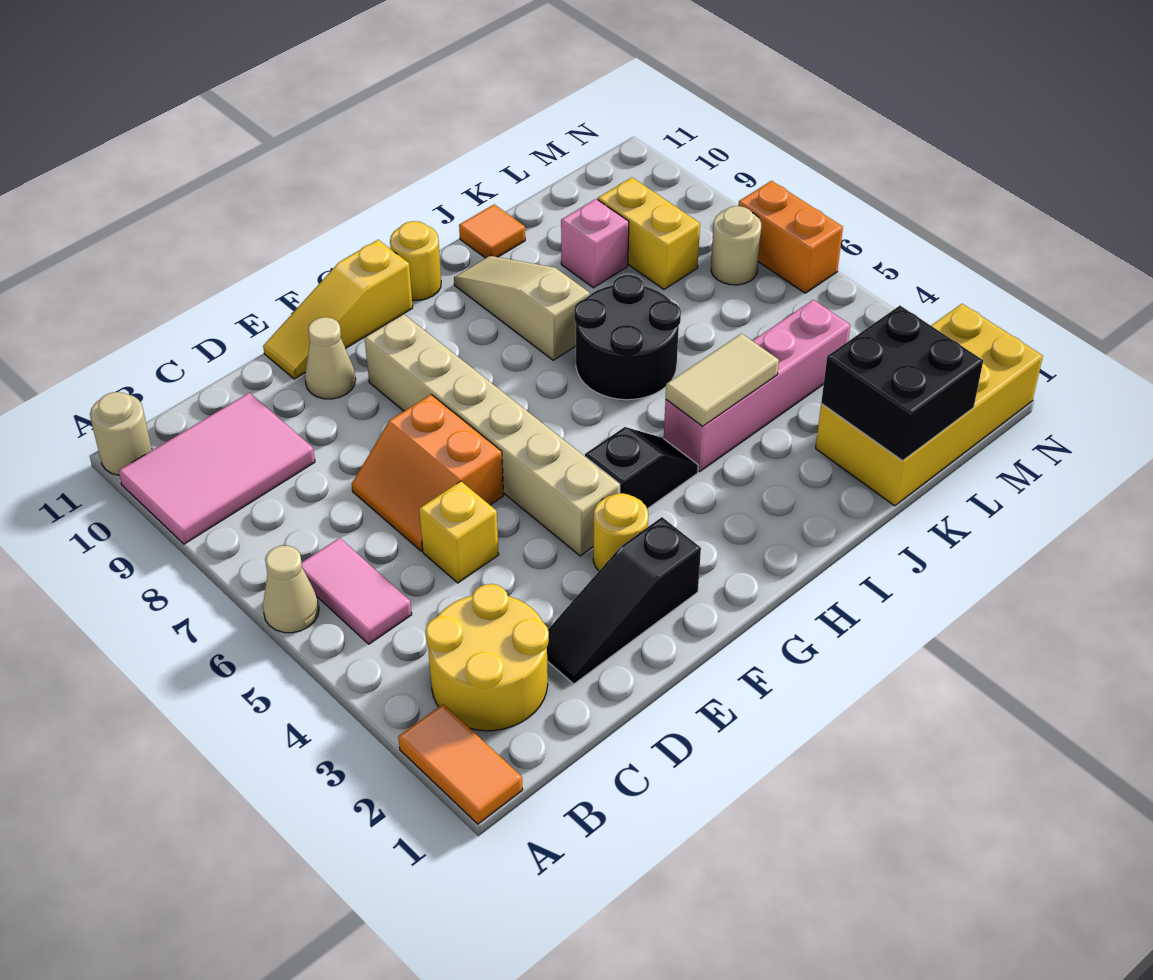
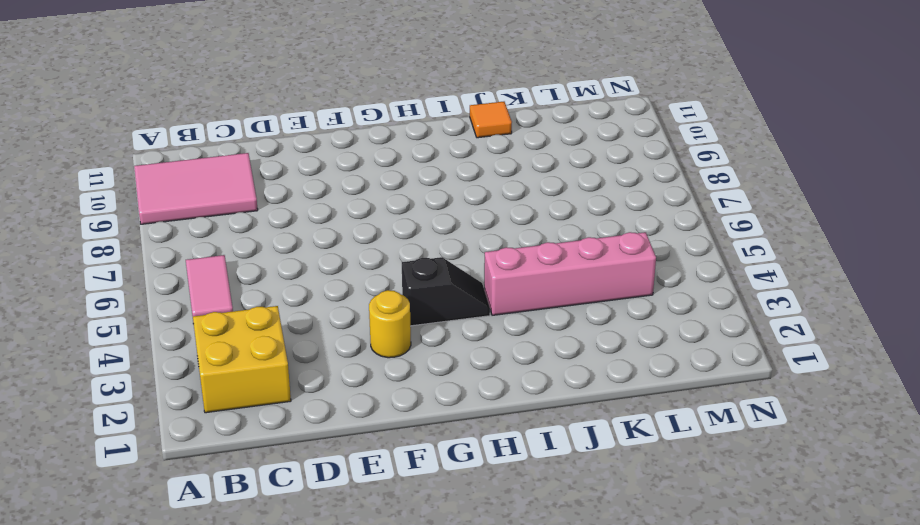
yellow 2x2 brick [193,306,291,413] -> yellow 2x2 round brick [425,584,549,731]
none -> orange 1x2 tile [398,704,523,824]
none -> tan 1x1 cone [263,546,319,633]
none -> tan 1x1 round brick [90,392,152,475]

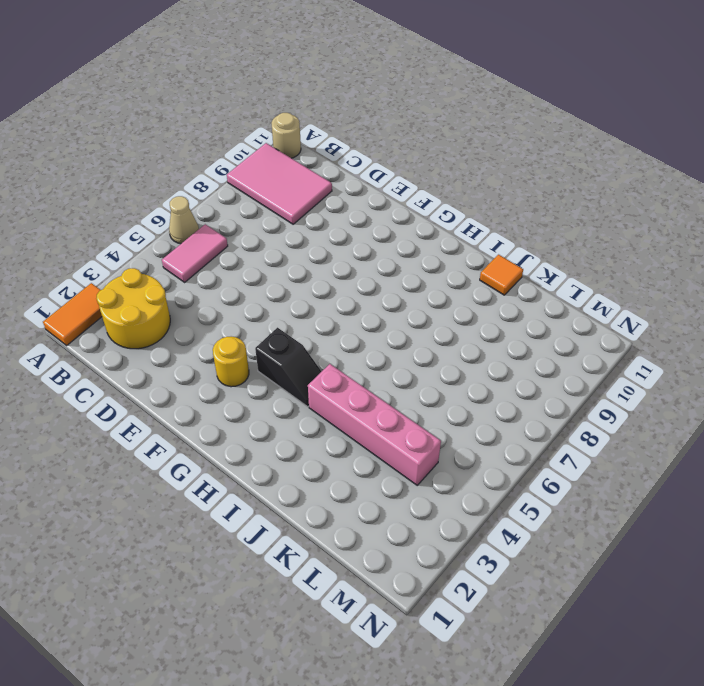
none -> black 1x3 slope [547,517,701,684]
none -> yellow 1x1 brick [419,481,499,583]
none -> orange 2x2 slope [352,395,504,551]

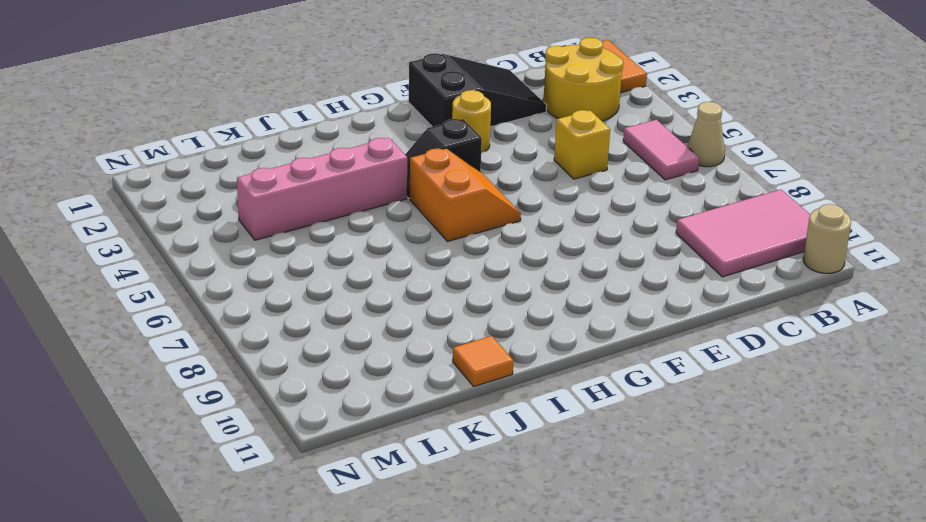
black 2x3 slope [409,53,547,127] -> black 1x3 slope [547,517,701,684]
orange 2x2 slope [410,148,521,242] -> orange 2x2 slope moved to [352,395,504,551]
none -> tan 1x1 cone [305,317,356,399]
none -> yellow 1x3 slope [263,240,413,379]
none -> tan 1x6 brick [365,314,620,556]

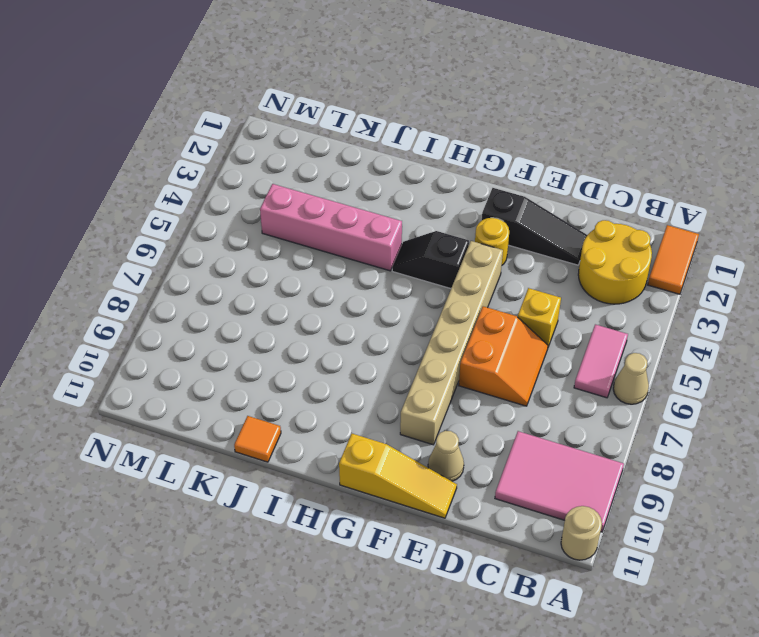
none -> yellow 1x1 round brick [390,221,441,300]
none -> black 2x2 round brick [574,275,681,400]
none -> tan 1x3 slope [454,256,590,360]

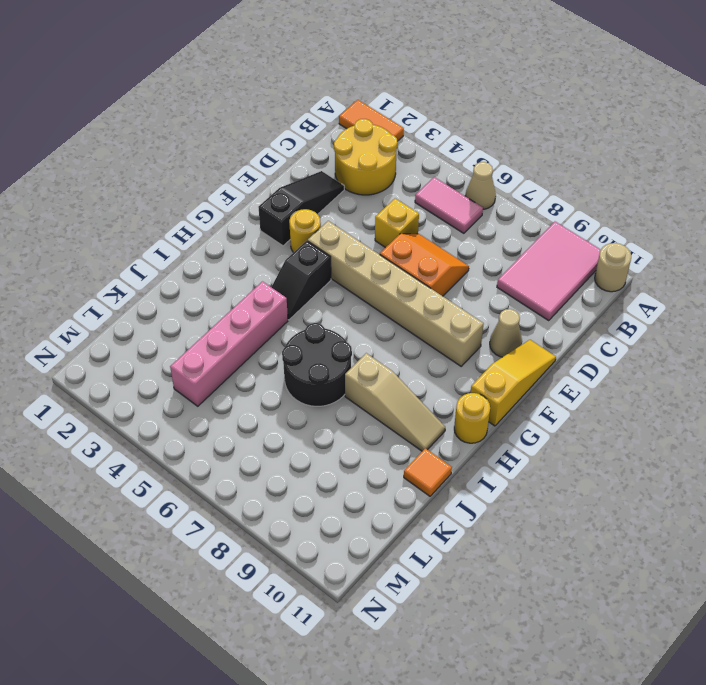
none -> yellow 2x4 brick [816,304,1043,506]
none -> pink 1x1 brick [561,199,629,288]
none -> yellow 1x2 brick [598,177,700,289]

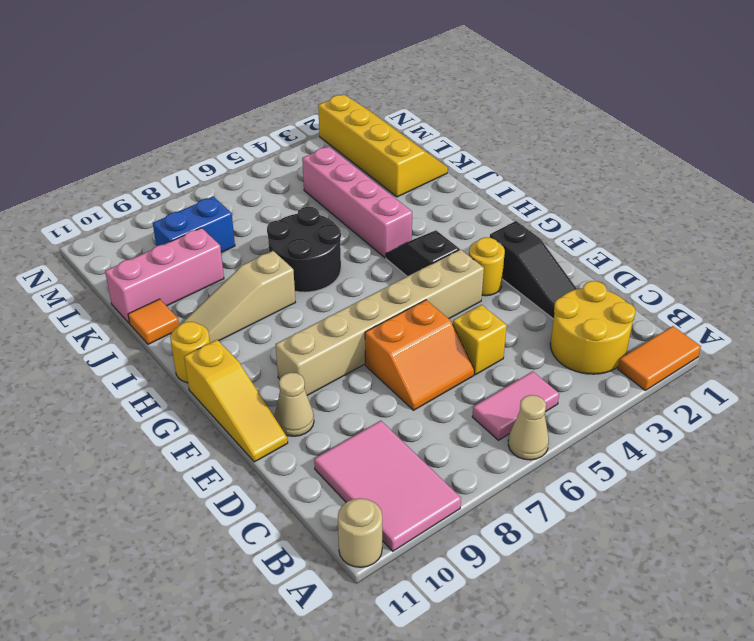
yellow 2x4 slope [318,94,448,197] -> yellow 2x4 brick [816,304,1043,506]
pink 1x3 brick [105,228,224,323] -> pink 1x1 brick [561,199,629,288]
blue 1x2 brick [153,197,235,252] -> yellow 1x2 brick [598,177,700,289]
none -> tan 1x1 round brick [711,206,761,285]
none -> orange 1x2 brick [738,181,843,293]
none -> tan 1x2 tile [666,334,779,426]

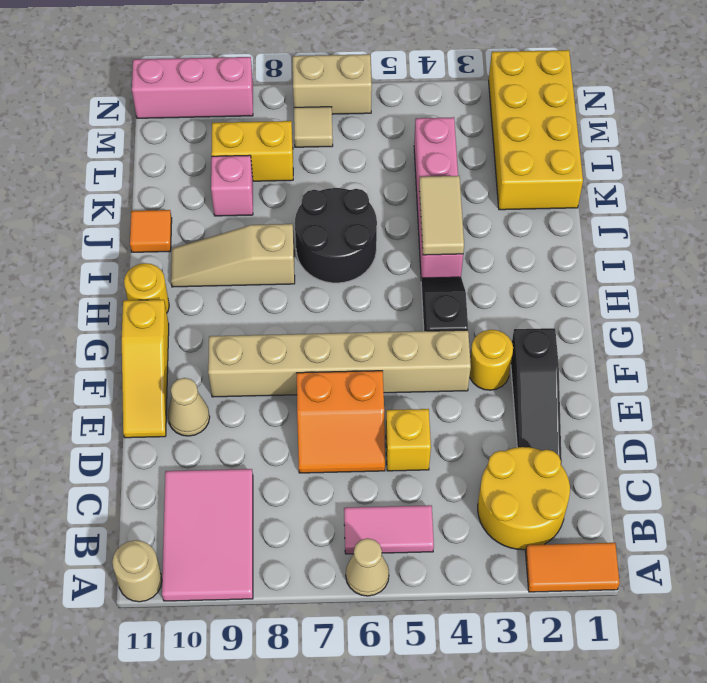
tan 1x1 tile [294,107,333,147] -> tan 1x1 round brick [711,206,761,285]
tan 1x2 brick [293,54,372,114] -> orange 1x2 brick [738,181,843,293]
pink 1x3 brick [132,57,253,118] -> none
none -> black 2x2 brick [821,306,983,461]

